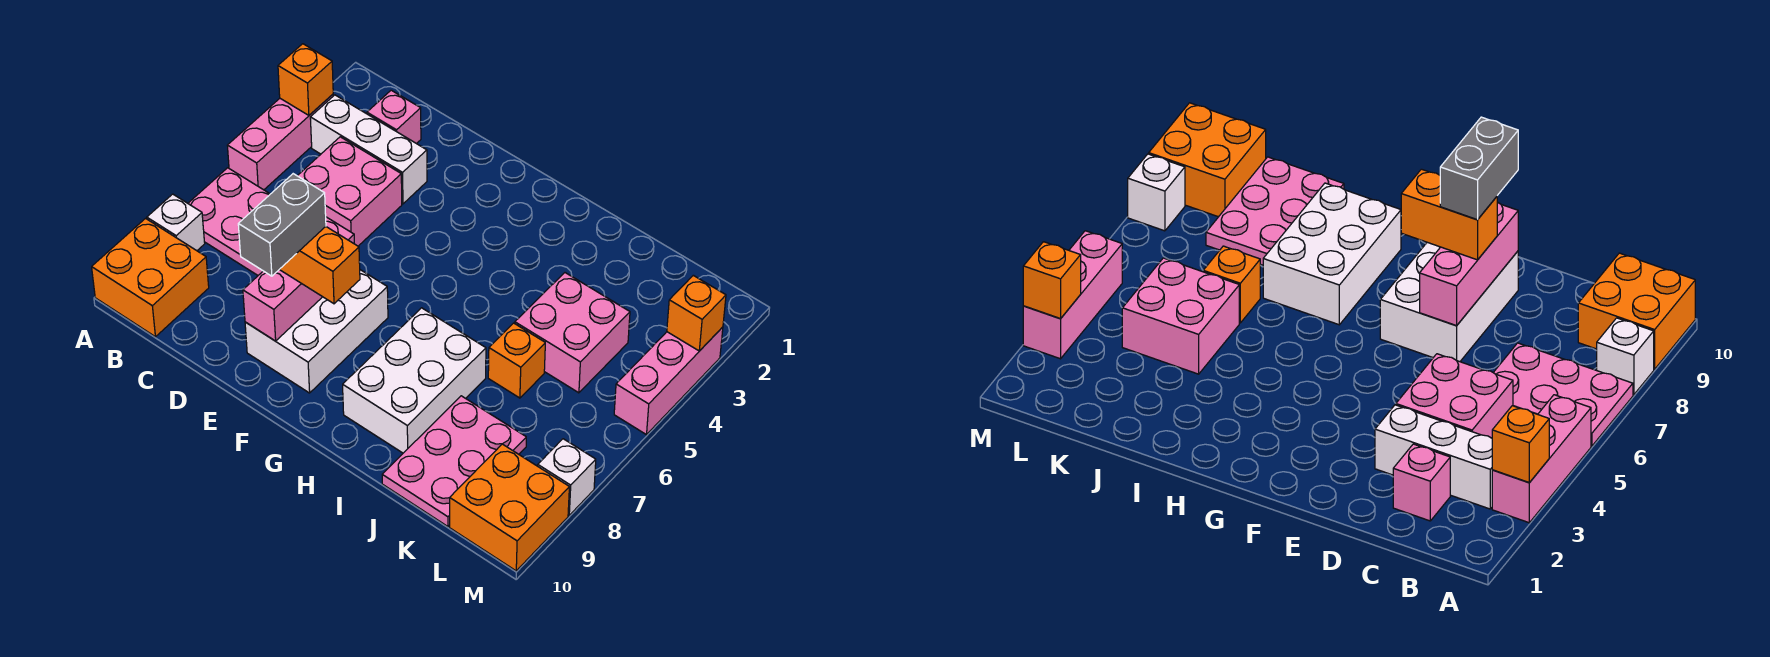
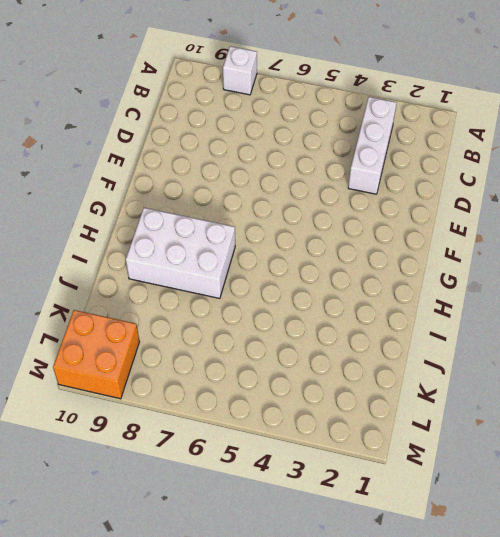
none -> pink 1x3 brick [227,94,333,190]
none -> pink 2x3 plate [188,168,270,275]
none -> orange 2x2 brick [92,219,209,337]

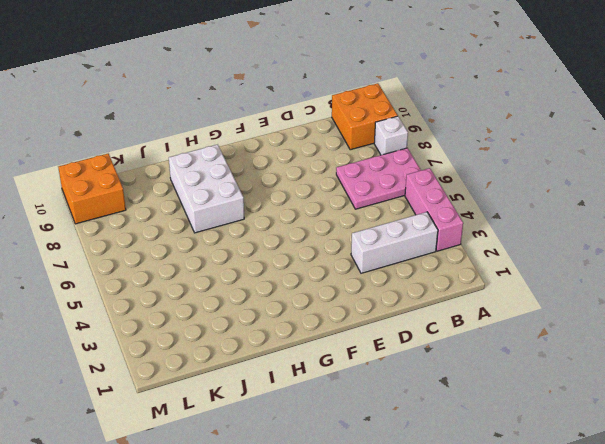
none -> pink 1x1 brick [367,90,421,144]
none -> pink 2x2 brick [298,137,402,246]
none -> white 2x3 brick [245,270,388,393]

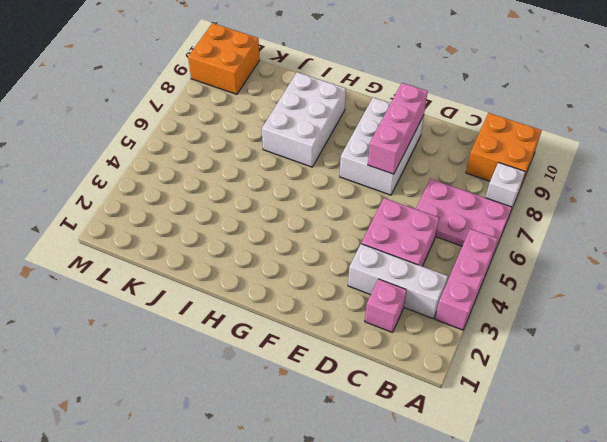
none -> pink 2x2 brick [515,273,630,393]
none -> orange 1x1 brick [488,323,545,398]
none -> pink 2x3 plate [382,396,526,526]

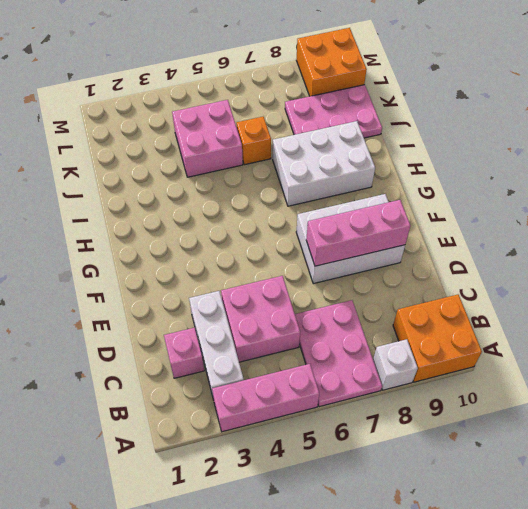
none -> pink 1x3 brick [614,327,723,435]
none -> white 1x1 brick [538,439,596,515]
none -> orange 1x1 brick [278,44,333,115]

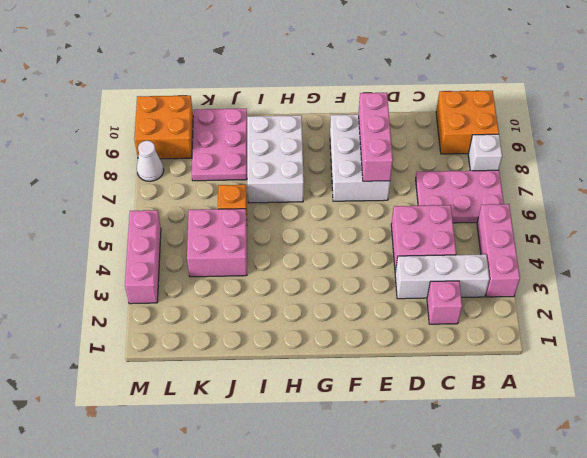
white 1x1 cone [137,141,164,181] -> white 1x1 brick [538,439,596,515]
none -> orange 1x1 brick [278,44,333,115]
none -> orange 1x1 brick [667,275,726,351]
none -> orange 1x2 brick [279,227,360,304]

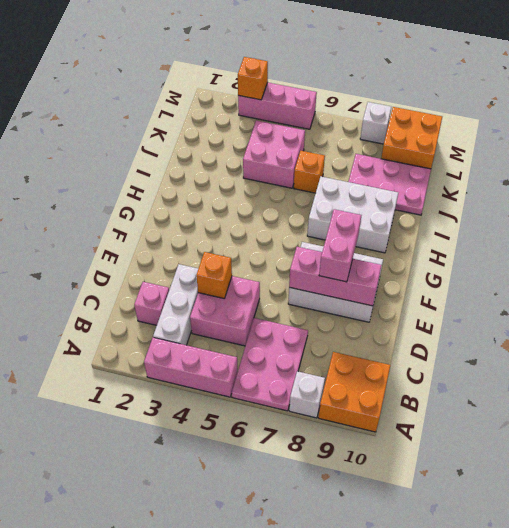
orange 1x1 brick [196,252,232,298] -> orange 1x1 brick moved to [278,44,333,115]
pink 1x2 brick [319,209,361,282] -> orange 1x2 brick [279,227,360,304]
none -> grey 1x2 brick [238,174,326,276]

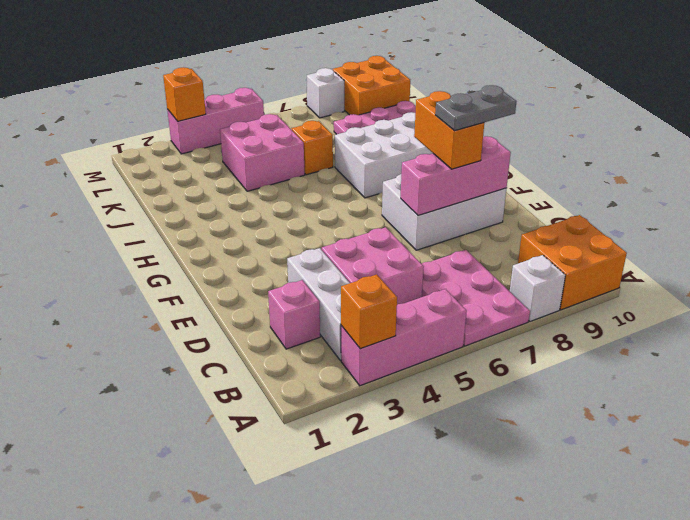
grey 1x2 plate [435,85,517,131] -> grey 1x2 brick [238,174,326,276]

